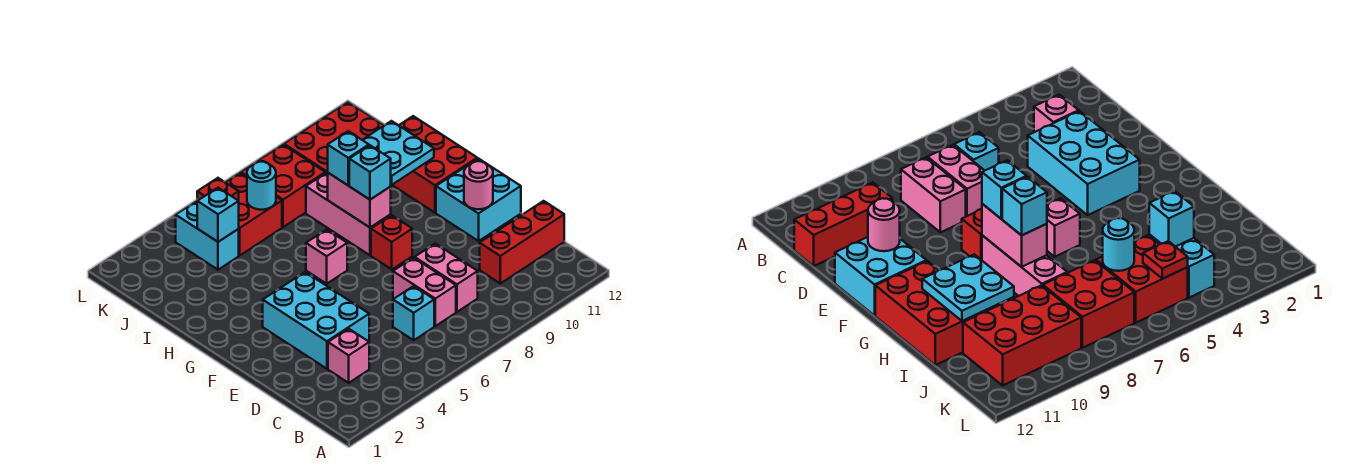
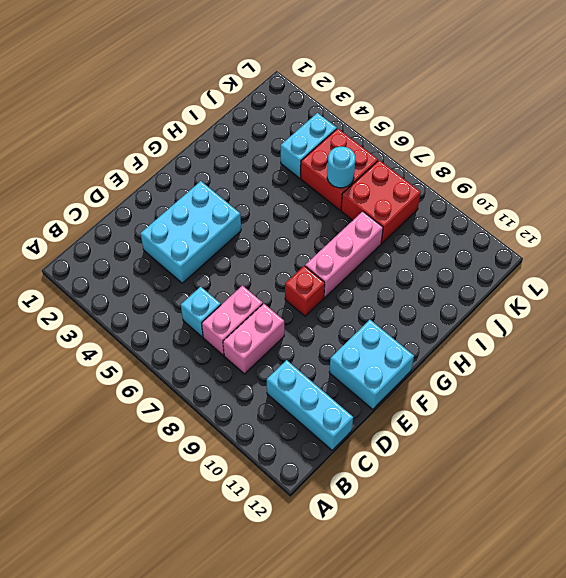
cyan 1x3 brick [267,360,353,450] -> red 1x3 brick [480,201,564,283]
none -> pink 1x1 brick [328,329,369,383]
none -> pink 1x1 brick [306,229,347,284]
none -> red 2x3 brick [393,116,477,213]

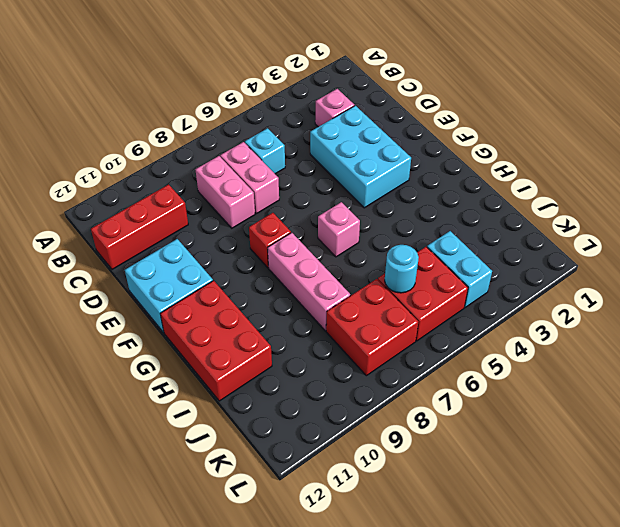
none -> red 2x3 brick [284,102,384,173]
none -> pink 1x1 round brick [464,161,493,209]
none -> pink 1x2 brick [328,173,391,227]

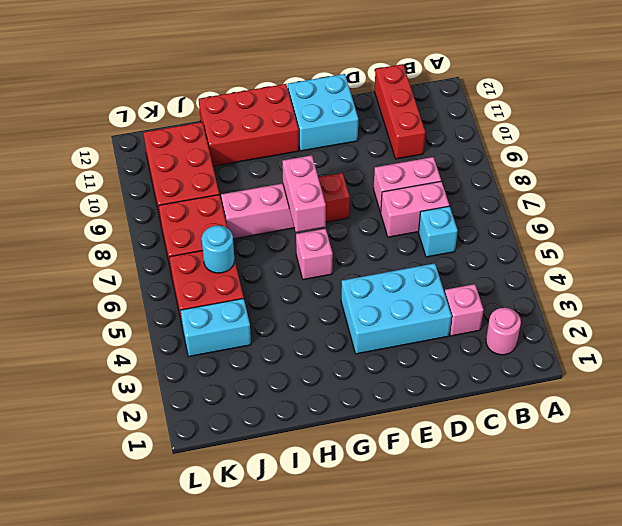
pink 1x1 round brick [486,308,521,355] -> pink 1x1 round brick moved to [464,161,493,209]
pink 1x2 brick [282,155,326,232] -> pink 1x2 brick turned to [328,173,391,227]
none -> cyan 2x2 plate [363,121,434,185]
none -> cyan 1x1 brick [197,188,239,242]
none -> red 1x1 plate [197,178,239,201]

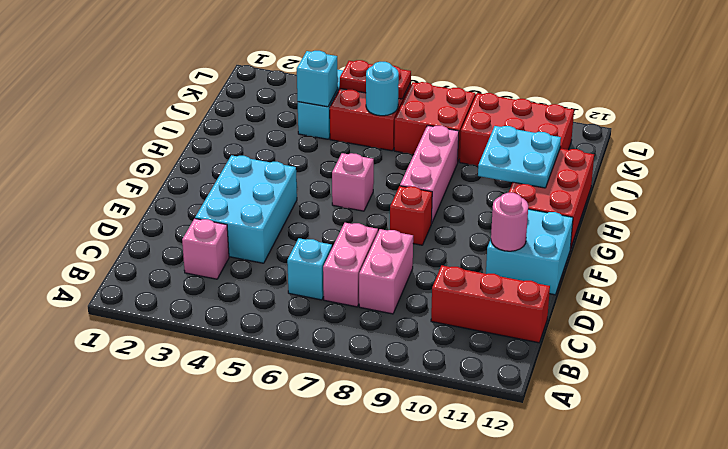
red 1x2 plate [340,60,411,99] -> red 1x1 plate [197,178,239,201]
none -> pink 1x2 brick [328,173,391,227]
none -> cyan 1x1 brick [349,145,391,200]
none -> cyan 1x1 brick [328,131,369,185]

